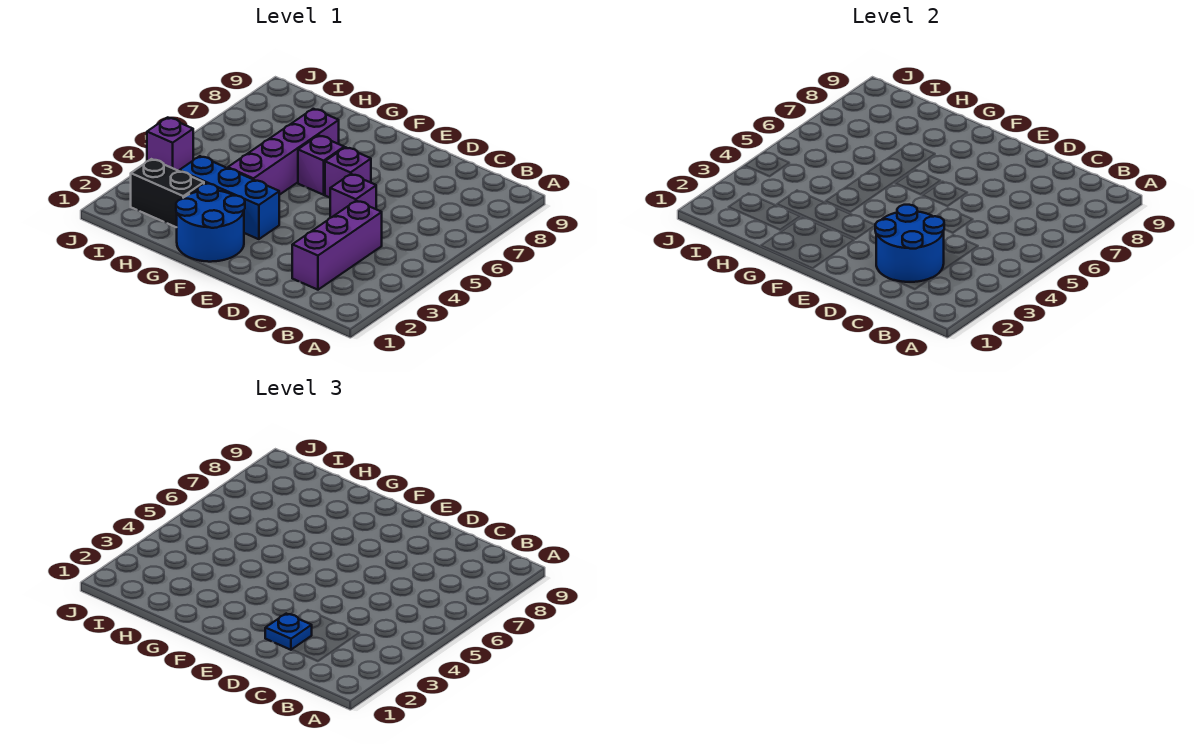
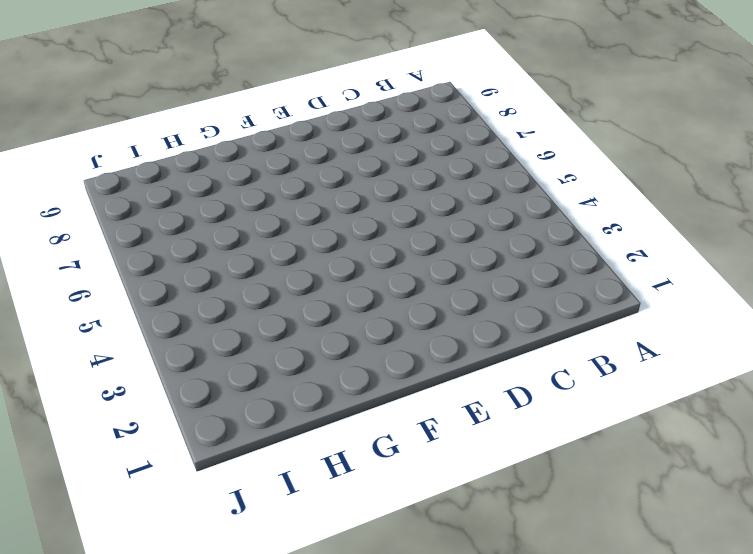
none -> purple 1x3 brick [292,201,382,290]
none -> purple 1x1 brick [330,174,376,218]

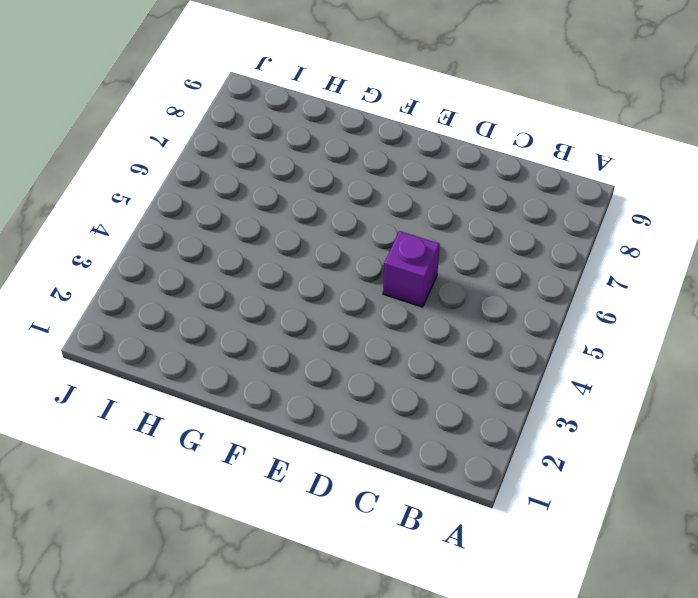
none -> purple 1x3 brick [292,201,382,290]
none -> purple 1x1 brick [325,147,371,198]

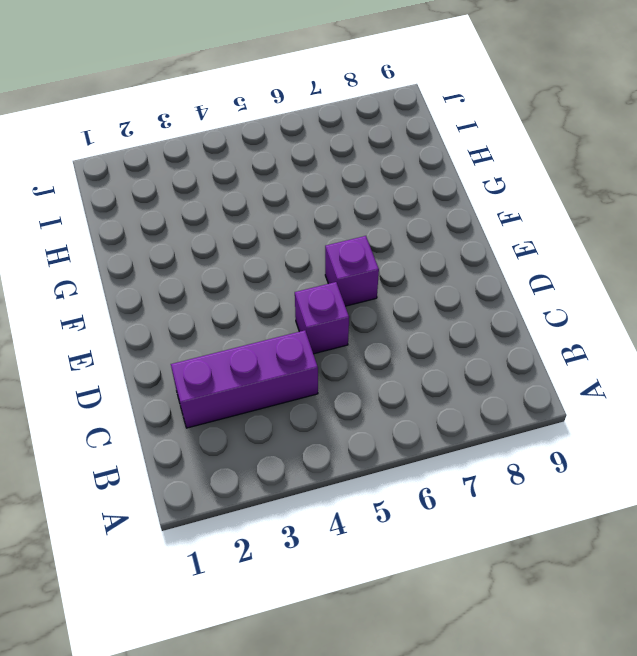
none -> blue 2x2 round brick [176,184,245,262]
none -> blue 1x3 brick [179,156,279,239]

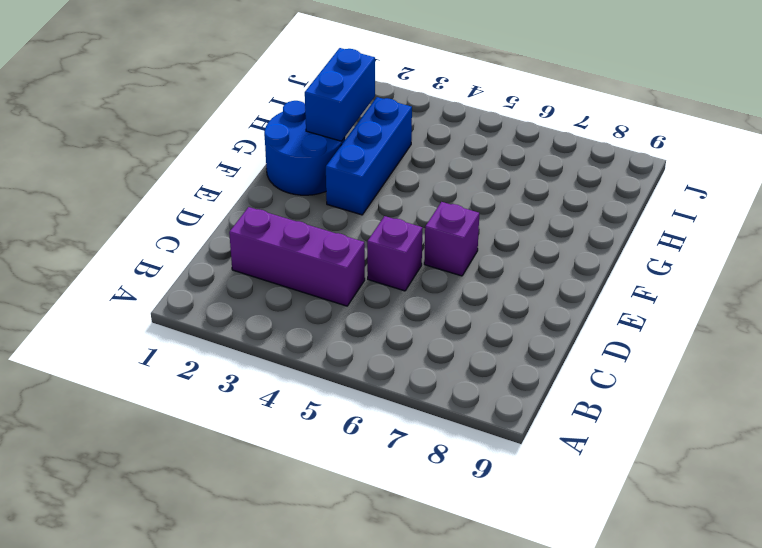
blue 1x2 brick [305,48,375,141] -> none
none -> purple 1x1 brick [298,135,344,195]
none -> purple 1x4 brick [228,109,339,195]

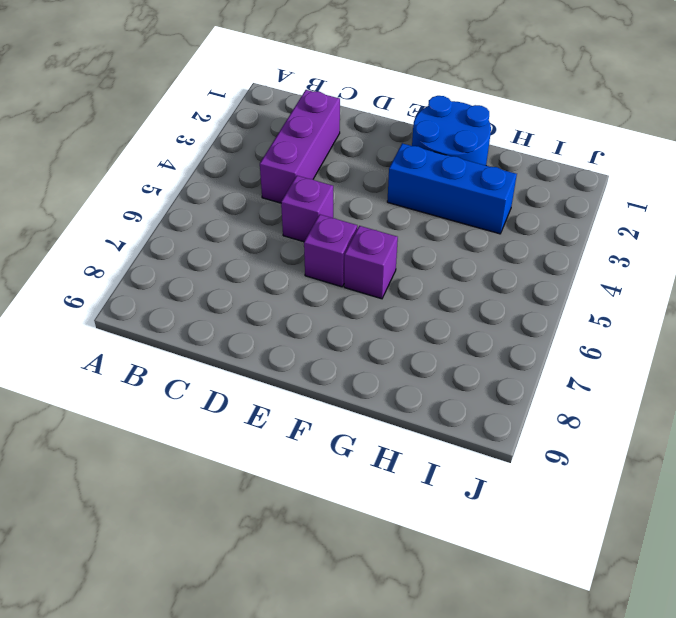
none -> purple 1x4 brick [228,109,339,195]
none -> black 1x2 brick [131,159,204,227]

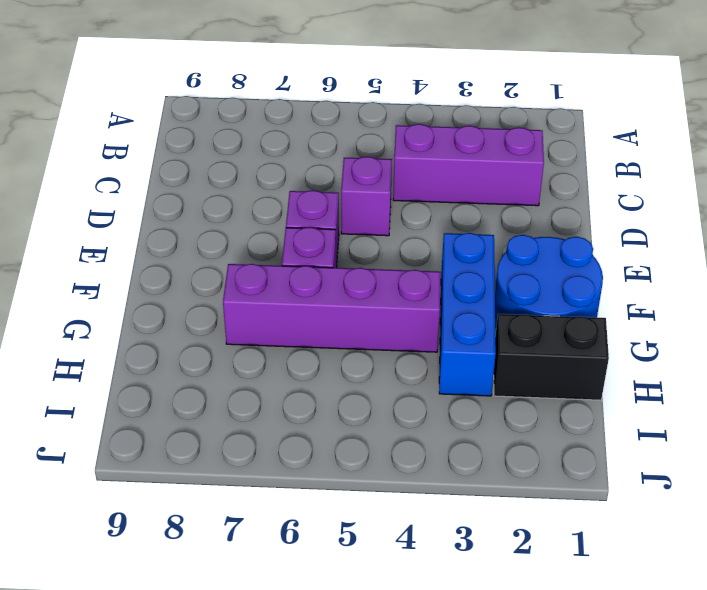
black 1x2 brick [494,314,609,400] -> black 1x2 brick turned to [131,159,204,227]
none -> purple 1x1 brick [147,118,193,171]
none -> blue 2x2 round brick [875,205,944,282]

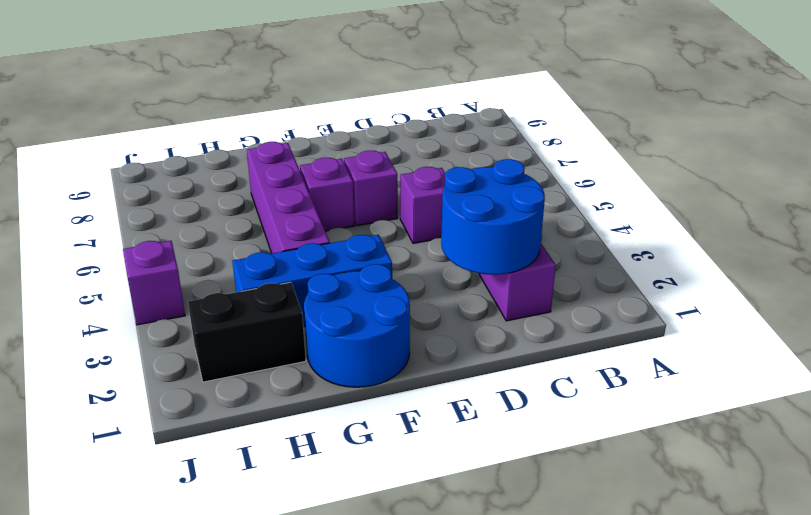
none -> blue 1x1 plate [265,614,312,650]

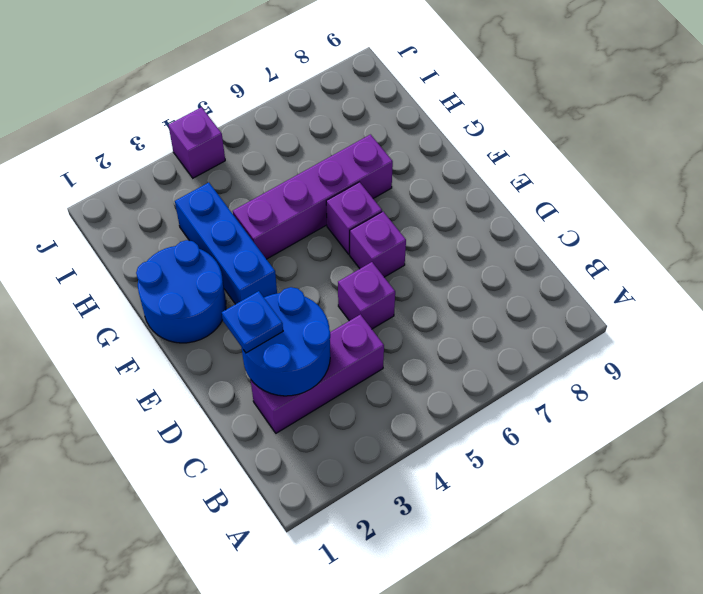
none -> black 1x2 brick [131,159,204,227]

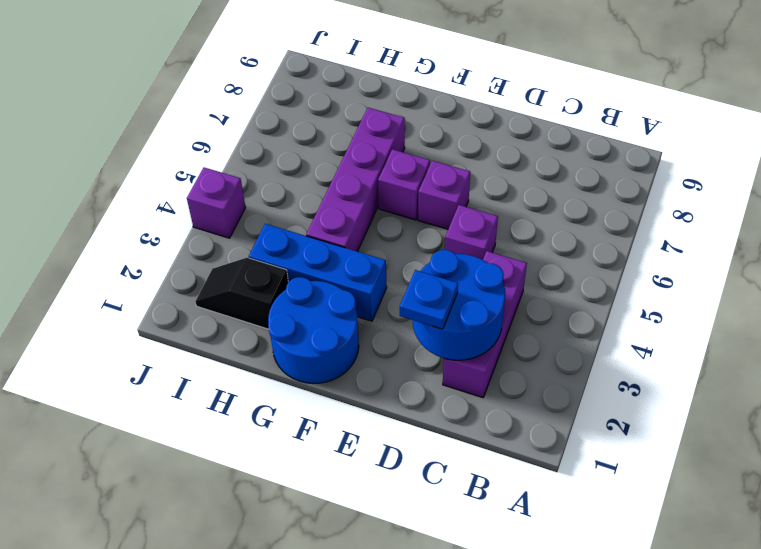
black 1x2 slope [195,258,288,329] -> black 1x2 brick [131,159,204,227]

